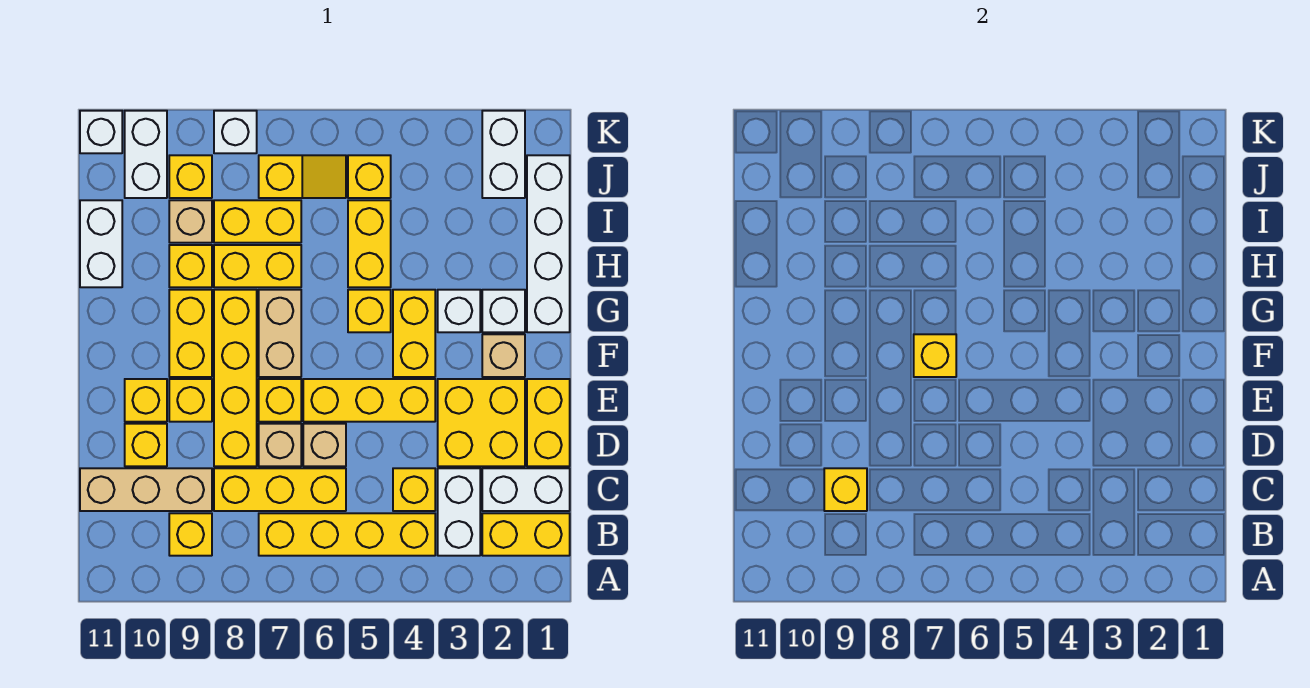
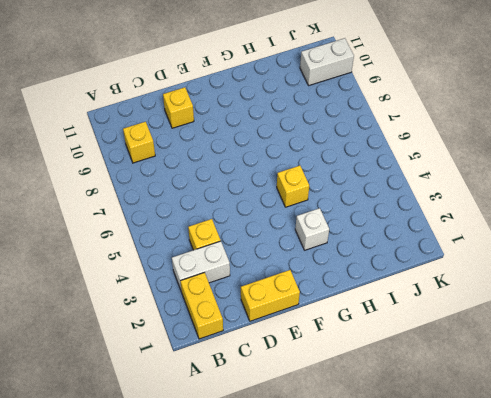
none -> yellow 1x4 brick [259,513,435,556]
none -> white 1x2 brick [482,468,570,511]
none -> yellow 1x3 brick [214,468,346,511]
none -> tan 1x3 brick [80,468,212,511]

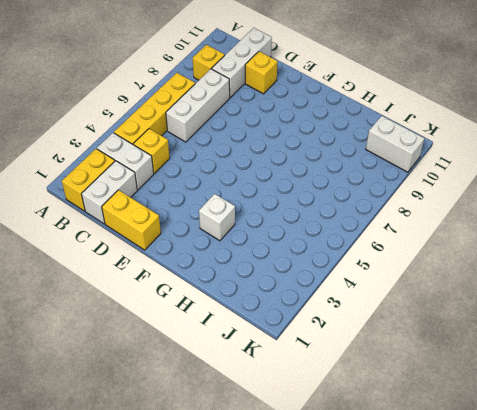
white 1x3 brick [166,69,230,142] -> yellow 1x3 brick [214,468,346,511]
white 1x3 brick [212,28,272,97] -> tan 1x3 brick [80,468,212,511]
none -> yellow 2x2 brick [438,379,525,466]
none -> tan 1x1 brick [303,424,346,466]
none -> tan 1x1 brick [259,424,301,466]
none -> yellow 1x4 brick [214,290,257,466]

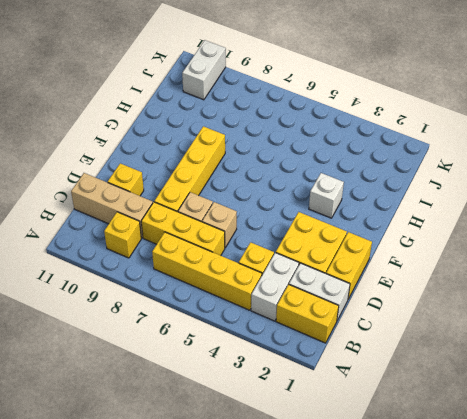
none -> yellow 1x3 brick [303,379,435,422]
none -> yellow 1x1 brick [259,379,301,422]
none -> yellow 1x1 brick [169,379,212,422]
none -> yellow 1x1 brick [125,379,167,422]

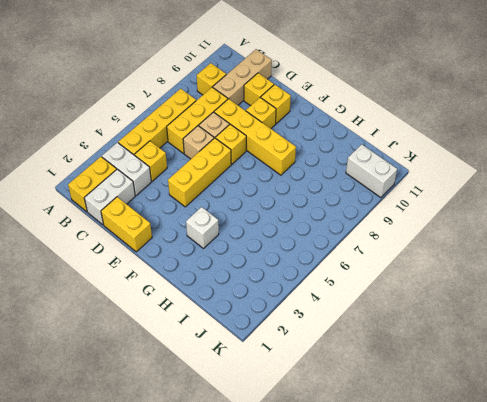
none -> yellow 2x2 brick [438,379,525,466]
none -> tan 1x1 brick [482,334,525,377]
none -> yellow 1x2 brick [393,290,435,377]
none -> tan 1x2 brick [259,290,301,377]

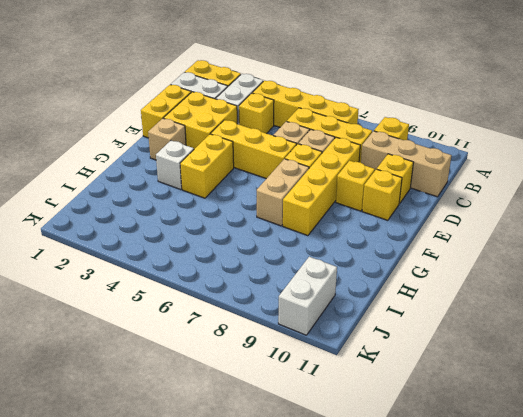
none -> yellow 1x2 brick [169,290,212,377]
none -> white 1x4 brick [527,155,570,332]
none -> white 1x1 brick [482,290,525,332]
none -> yellow 1x1 brick [348,290,391,332]

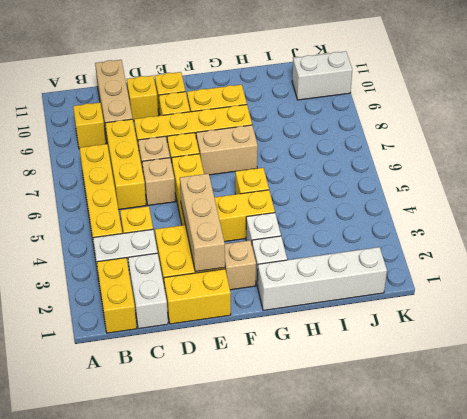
tan 1x3 brick [180,174,225,272] -> none
none -> yellow 1x2 brick [348,200,391,287]
none -> yellow 1x2 brick [214,245,301,287]
none -> yellow 1x1 brick [169,245,212,287]
none -> white 1x2 brick [80,200,122,287]

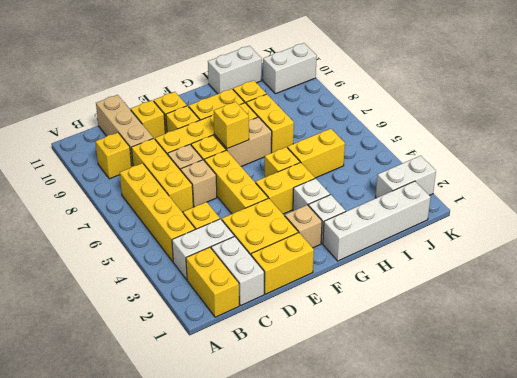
none -> yellow 1x2 brick [214,200,301,243]
none -> tan 1x1 brick [169,200,212,243]
none -> yellow 1x1 brick [348,155,391,198]
none -> yellow 1x2 slope [259,155,346,198]

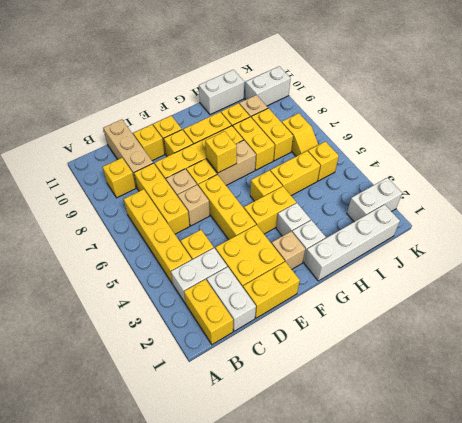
none -> yellow 1x1 brick [169,155,212,198]
none -> white 1x1 brick [214,111,257,153]
none -> white 1x1 brick [80,111,122,153]
none -> yellow 1x1 brick [824,468,867,511]

